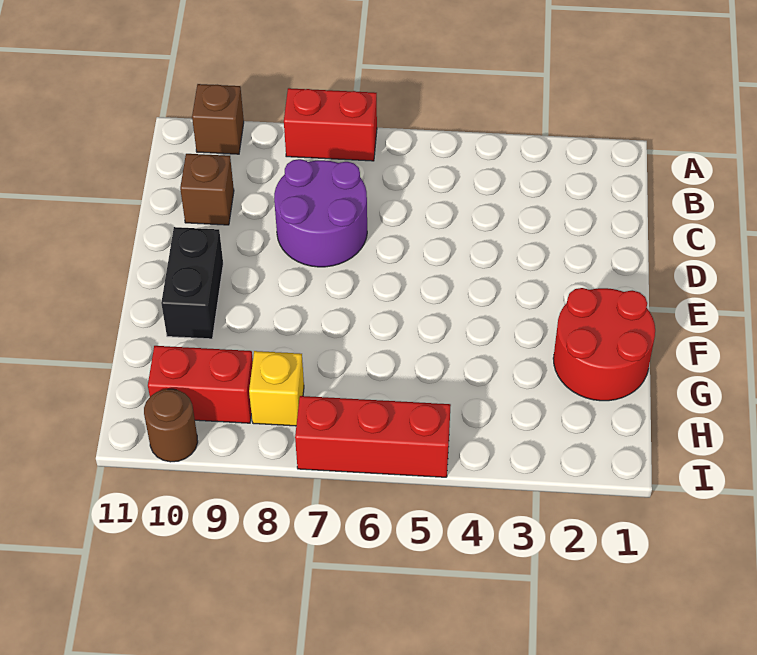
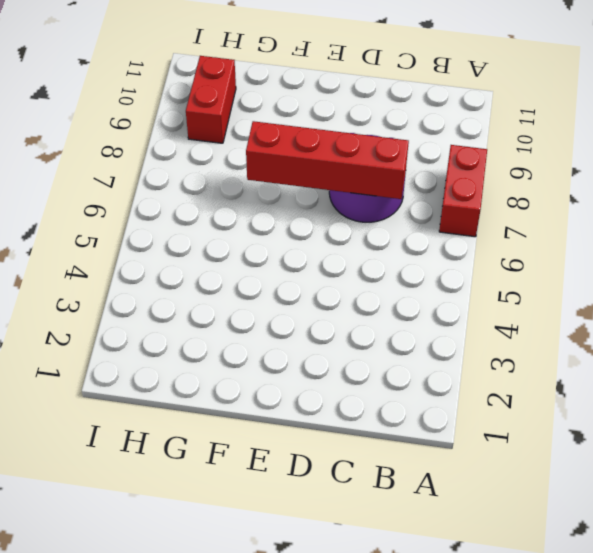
red 1x4 brick [246,121,409,199] -> none
none -> brown 1x1 brick [192,84,244,154]
none -> brown 1x1 brick [180,154,234,225]

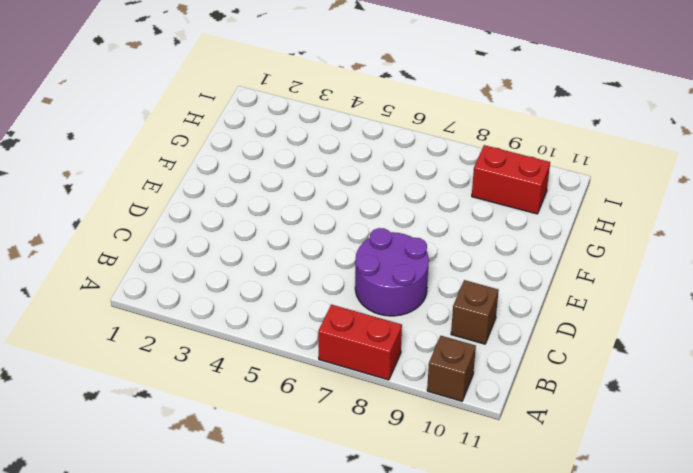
none -> black 1x2 brick [161,227,223,339]
none -> red 2x2 round brick [553,288,655,401]

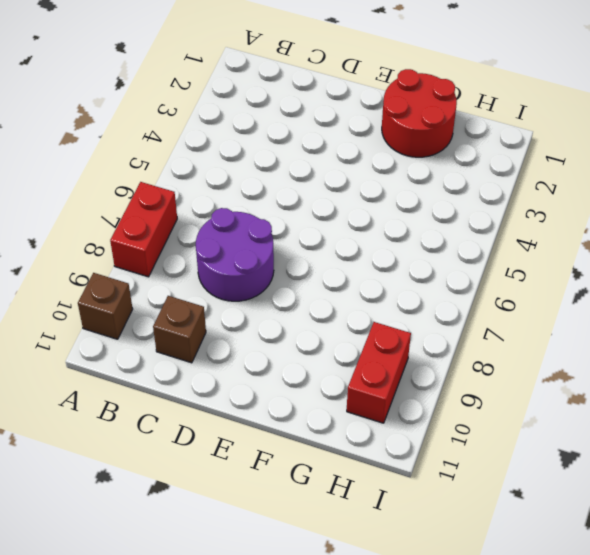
none -> black 1x2 brick [161,227,223,339]
none -> yellow 1x1 brick [249,351,304,426]

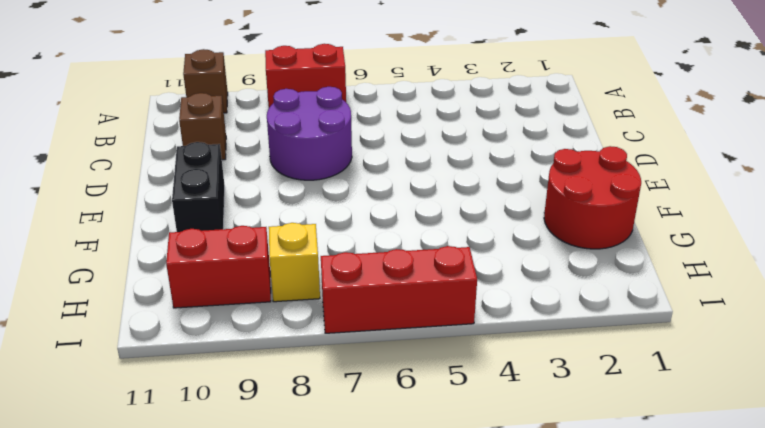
none -> brown 1x1 round brick [144,389,198,462]

